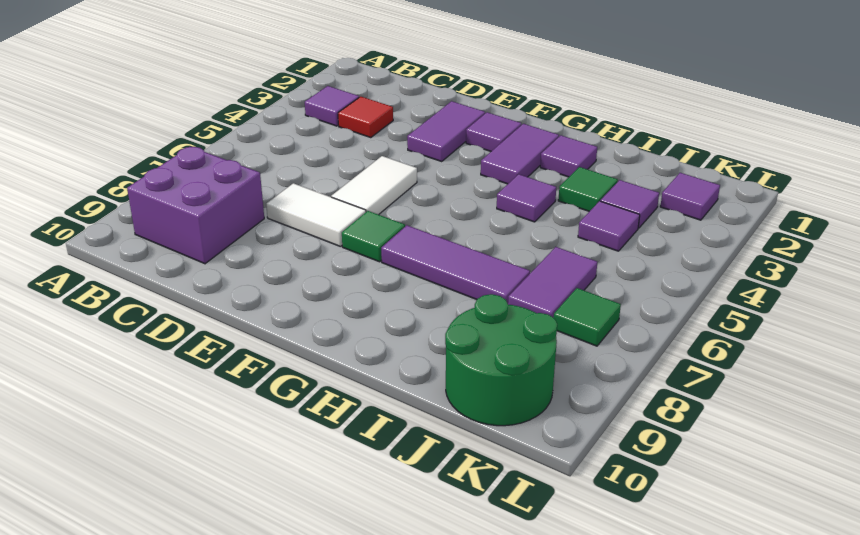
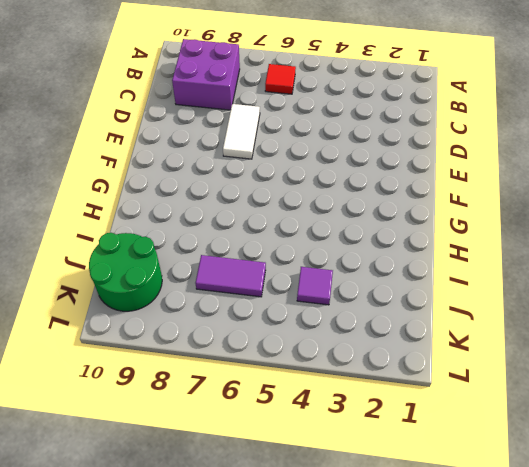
red 1x1 tile [265,64,296,94] -> red 1x1 tile moved to [338,97,393,138]
none -> purple 1x1 tile [305,86,359,126]
none -> purple 1x2 tile [407,101,485,162]
none -> white 1x2 tile [331,156,417,215]

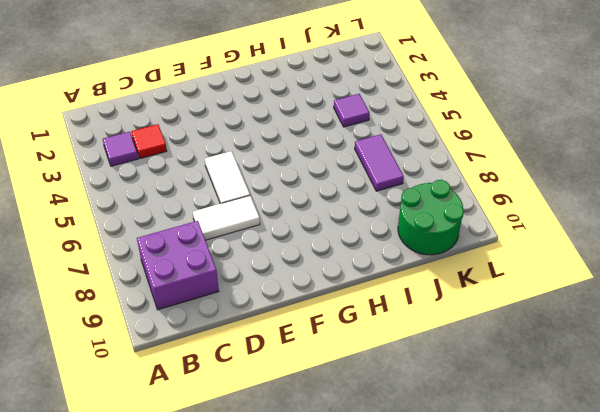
none -> purple 1x2 tile [407,101,485,162]
none -> purple 1x1 tile [466,112,521,151]
none -> green 1x1 tile [342,211,405,262]

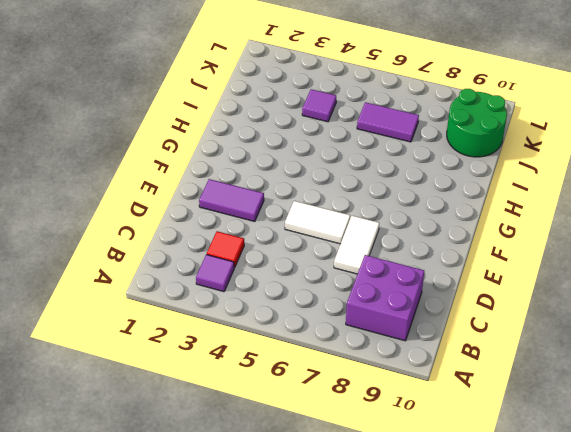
none -> purple 1x1 tile [466,112,521,151]
none -> green 1x1 tile [342,211,405,262]
none -> purple 1x2 tile [481,124,559,184]

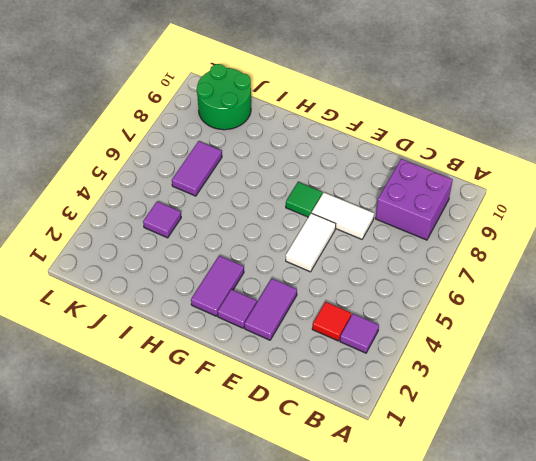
none -> purple 1x3 tile [381,225,530,303]
none -> purple 1x1 tile [540,135,597,177]
none -> purple 1x1 tile [497,174,556,222]

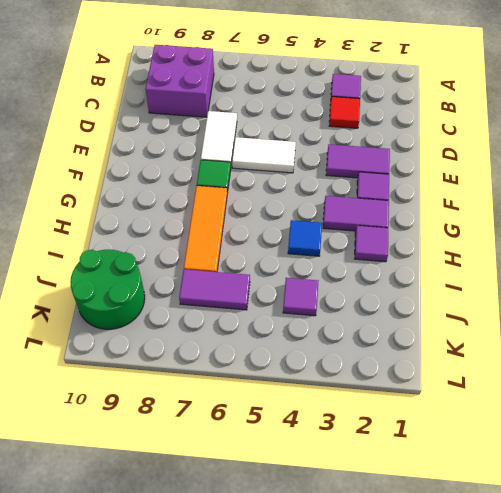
orange 1x3 tile [184,186,227,272] -> purple 1x3 tile [381,225,530,303]
blue 1x1 tile [288,220,322,256] -> purple 1x1 tile [497,174,556,222]
none -> green 1x1 tile [558,167,618,211]
none -> purple 1x1 tile [600,180,659,228]
none -> purple 1x1 tile [660,173,720,220]

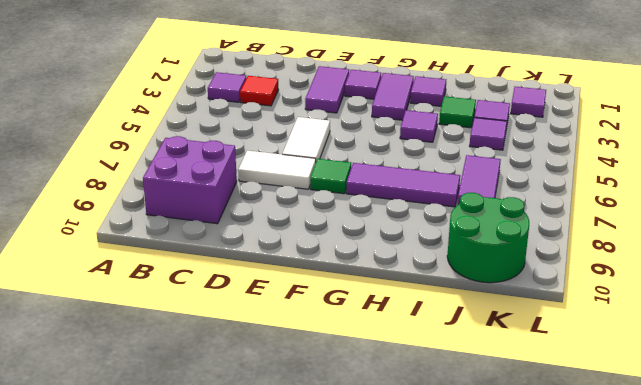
none -> green 1x1 tile [554,288,621,346]

